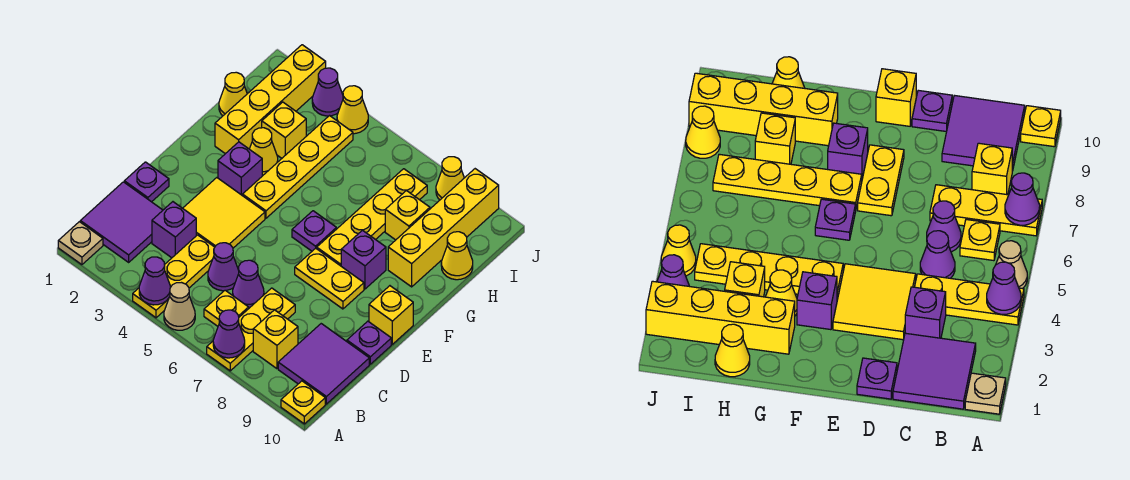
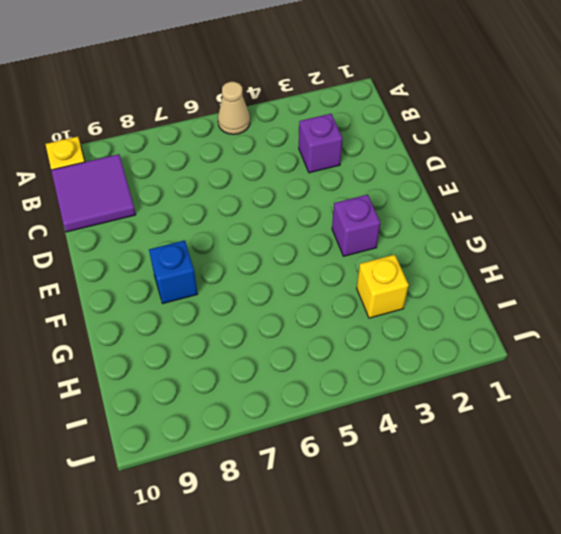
blue 1x1 brick [149,240,198,304] -> purple 1x1 brick [341,230,386,289]
none -> tan 1x1 plate [58,222,103,265]
none -> yellow 1x3 plate [133,235,215,318]
none -> yellow 1x3 plate [207,288,295,371]
none -> purple 2x2 tile [80,182,163,262]

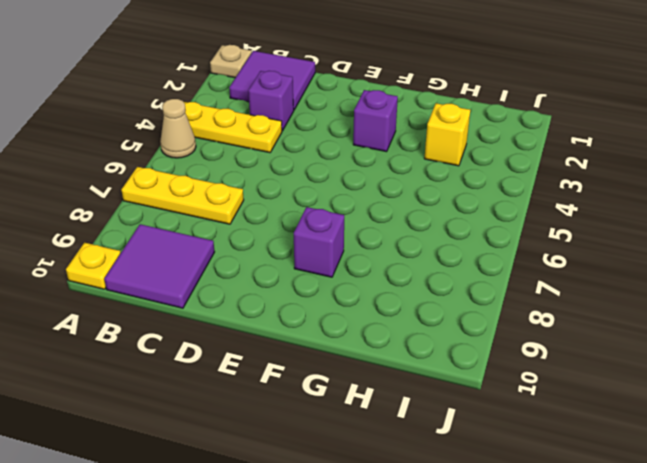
none -> yellow 1x1 plate [204,290,249,326]
none -> yellow 1x1 brick [253,310,298,369]
none -> purple 1x1 cone [208,243,239,291]
none -> purple 1x1 cone [233,260,264,308]

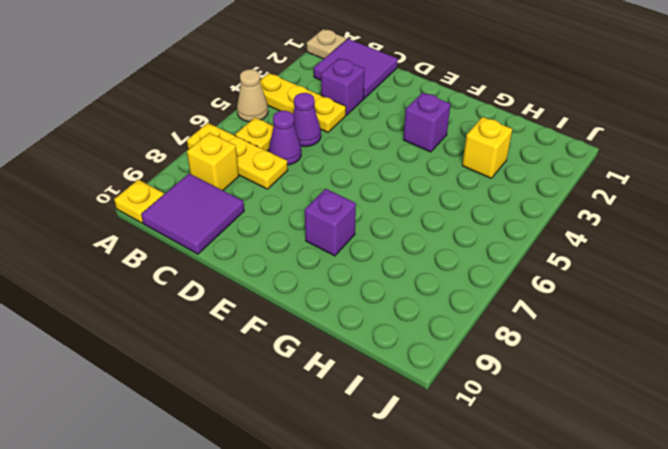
none -> purple 1x1 plate [124,162,169,202]
none -> yellow 2x2 tile [183,178,265,248]
none -> purple 1x1 plate [347,321,391,364]
none -> yellow 1x2 plate [295,248,364,309]

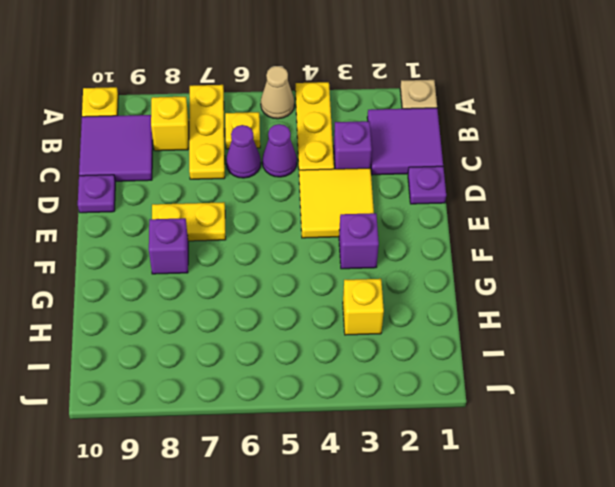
none -> yellow 1x1 brick [369,286,413,344]
none -> yellow 1x4 plate [243,116,353,218]
none -> purple 1x1 plate [292,211,336,251]
none -> yellow 1x4 plate [317,169,427,266]

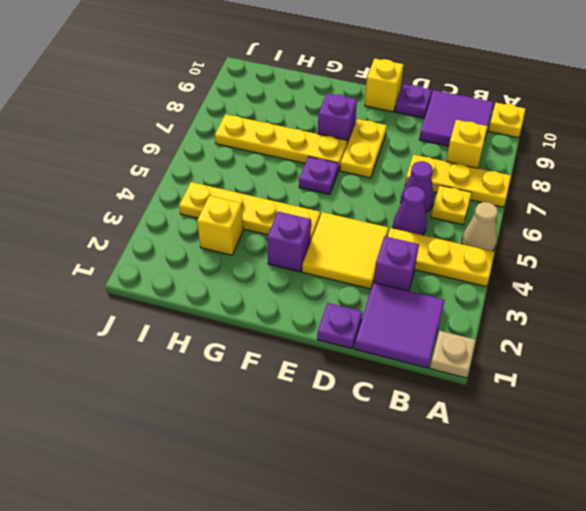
none -> yellow 1x4 brick [215,45,326,154]
none -> yellow 1x1 cone [250,128,278,176]
none -> yellow 1x4 brick [388,169,499,287]
none -> yellow 1x1 cone [219,72,247,116]

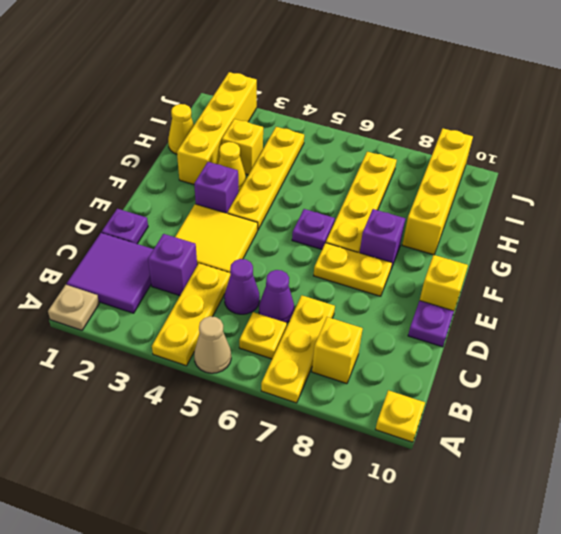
none -> purple 2x2 tile [278,324,369,404]
none -> yellow 1x1 brick [385,191,430,240]
none -> yellow 1x1 cone [441,232,473,280]
none -> purple 1x1 cone [312,68,343,116]

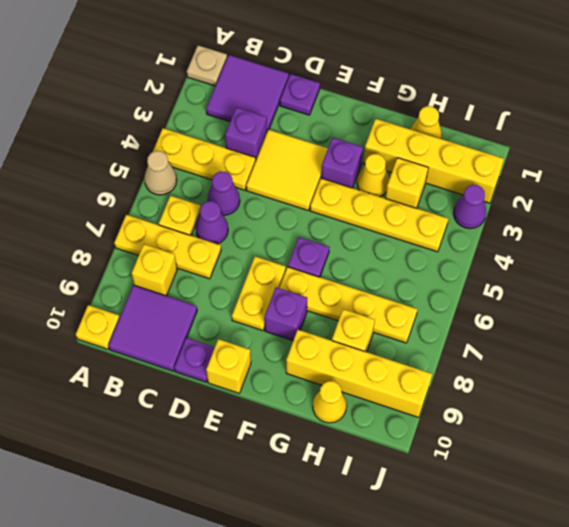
none -> yellow 1x1 cone [337,86,368,134]
none -> yellow 1x1 cone [436,157,464,200]
none -> purple 1x1 cone [139,257,170,305]
none -> purple 1x1 cone [213,310,245,358]

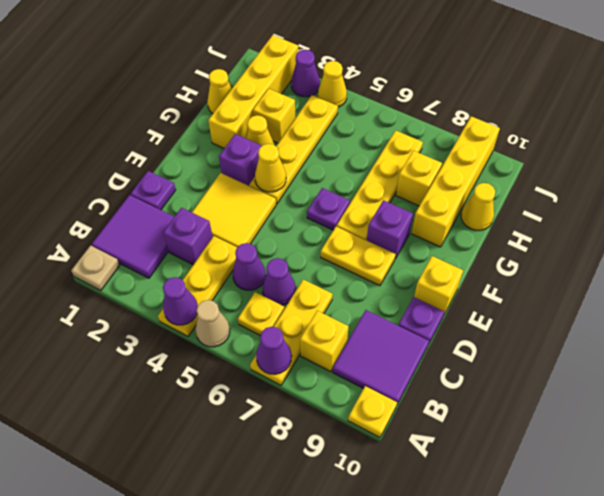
yellow 1x1 cone [255,144,286,192] -> yellow 1x1 cone moved to [436,157,464,200]

